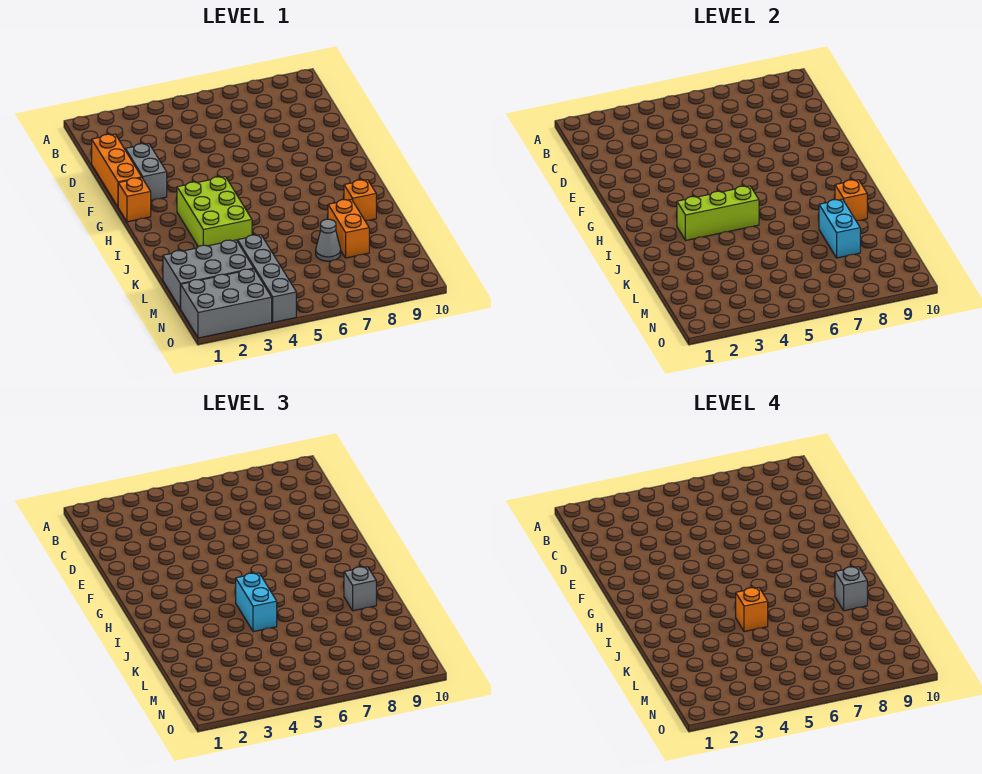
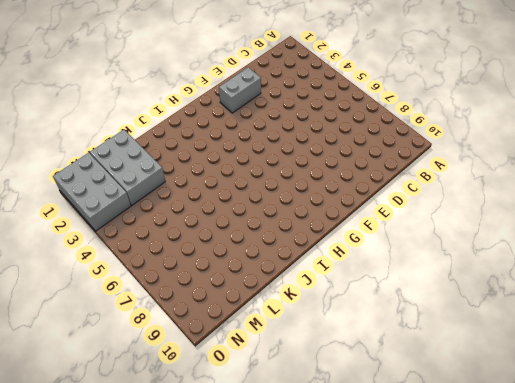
none -> orange 1x3 brick [92,134,142,207]
none -> orange 1x1 brick [118,178,151,222]
none -> lime 2x3 brick [177,177,252,247]

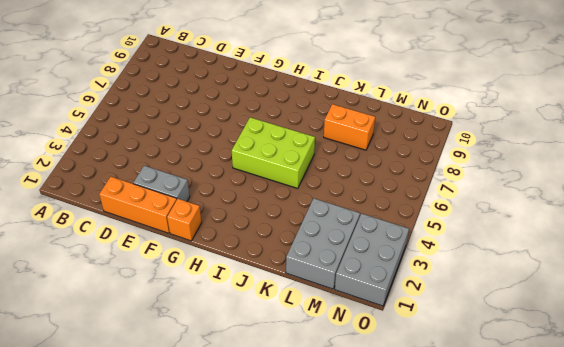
lime 2x3 brick [232,117,315,189] -> lime 2x3 brick moved to [177,177,252,247]
none -> orange 1x1 brick [344,180,376,221]
none -> grey 1x4 brick [238,235,296,322]
none -> grey 1x1 cone [316,219,341,261]

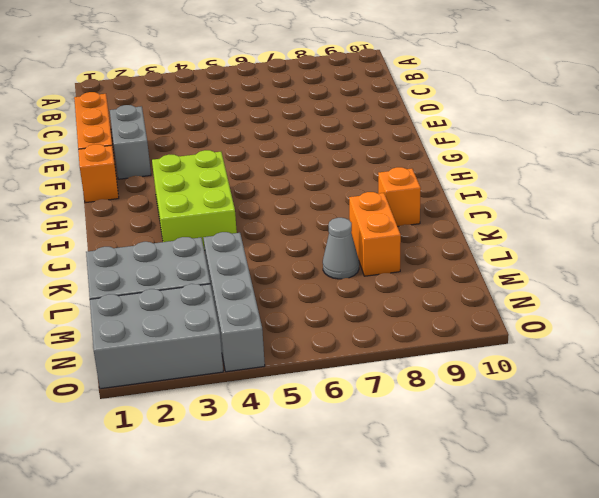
none -> lime 1x3 brick [677,186,759,240]
none -> orange 1x1 brick [835,180,867,221]
none -> cyan 1x2 brick [819,199,860,258]

